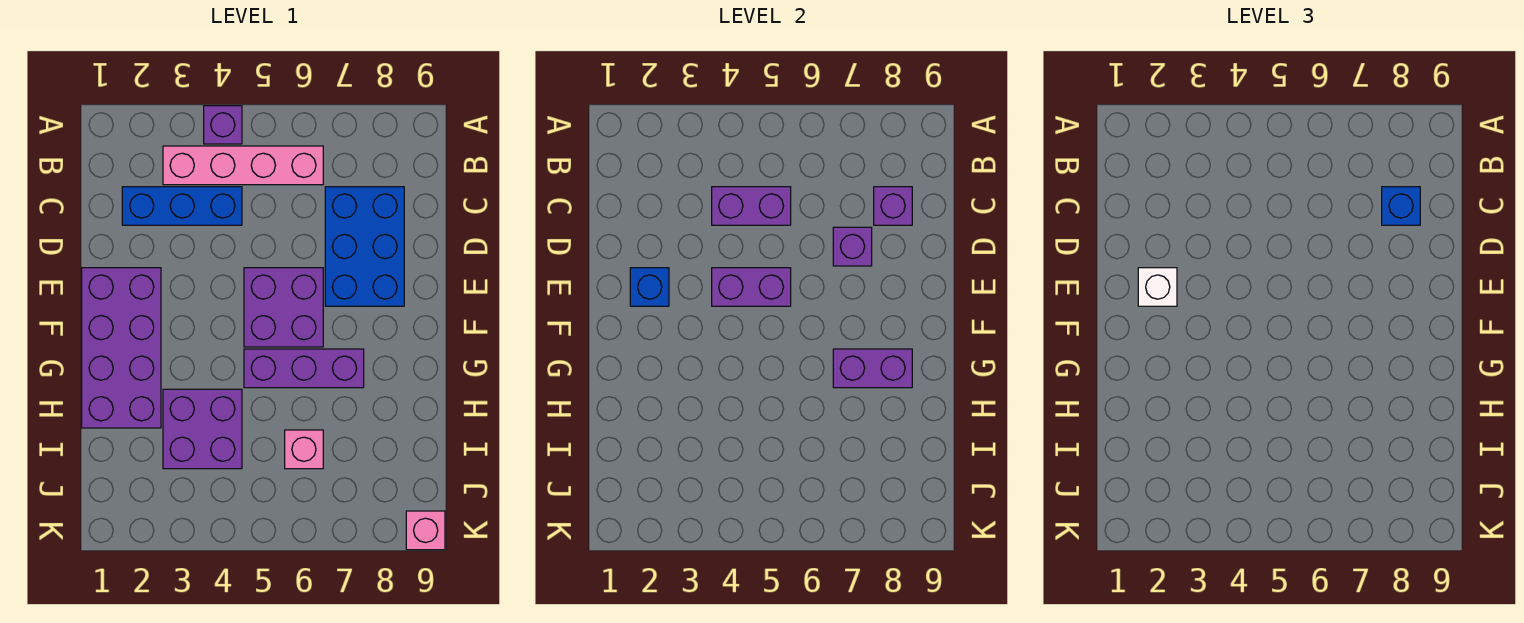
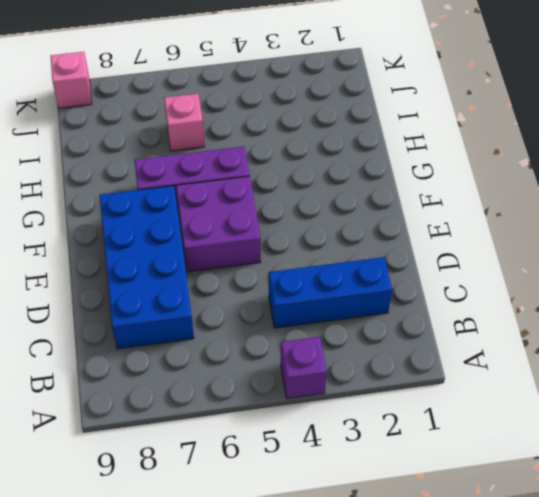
blue 2x4 brick [100,186,194,349] -> blue 2x3 brick [325,187,404,306]
none -> pink 1x4 brick [163,146,323,185]
none -> purple 2x4 brick [82,268,161,428]
none -> purple 2x2 brick [163,389,242,469]

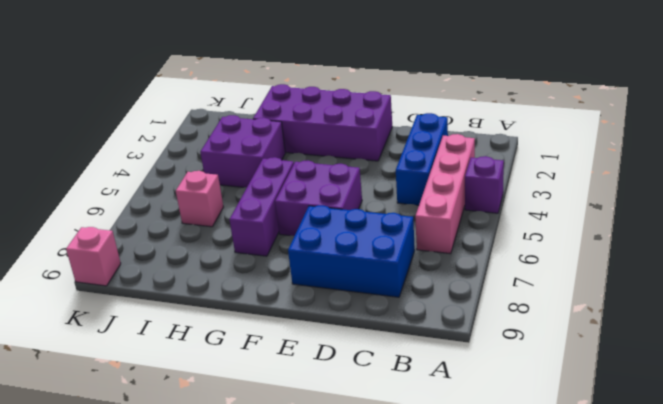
none -> purple 1x2 brick [712,187,791,225]
none -> purple 1x1 brick [874,187,912,225]
none -> purple 1x1 brick [833,227,872,266]

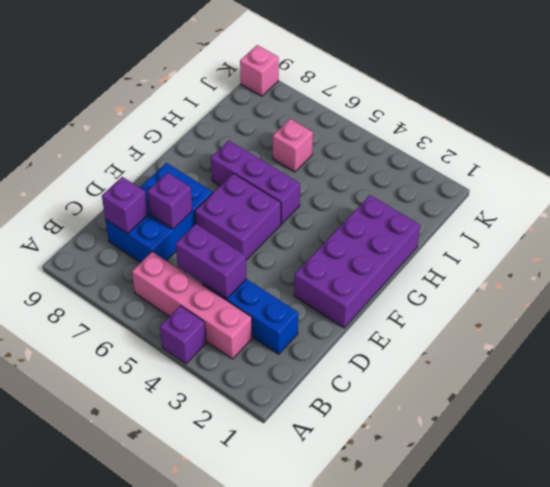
none -> purple 2x2 brick [163,389,242,469]
none -> blue 1x1 brick [630,268,669,306]
none -> purple 1x2 brick [712,268,791,306]

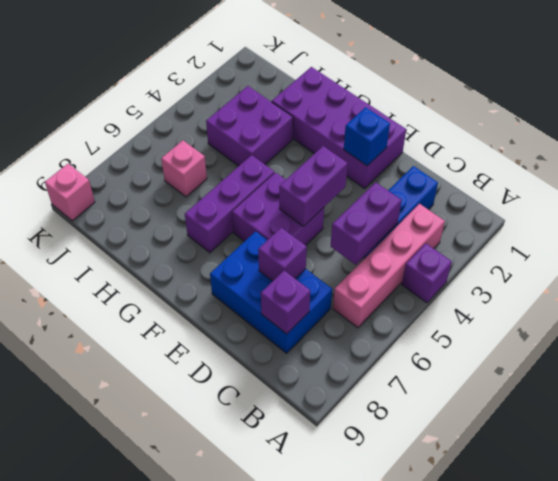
none -> purple 1x2 brick [833,349,912,388]
none -> blue 1x1 brick [1382,187,1420,225]
none -> white 1x1 brick [1138,268,1177,306]

